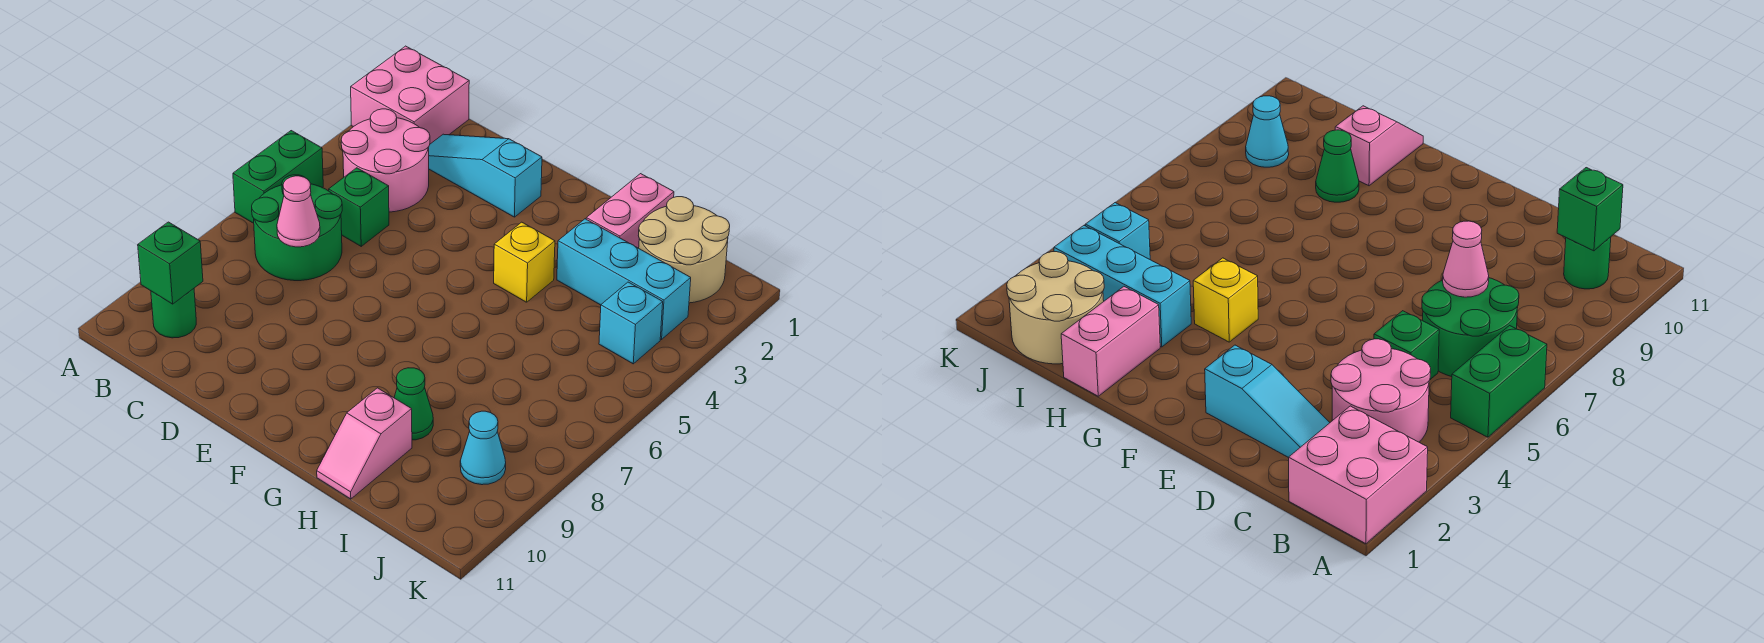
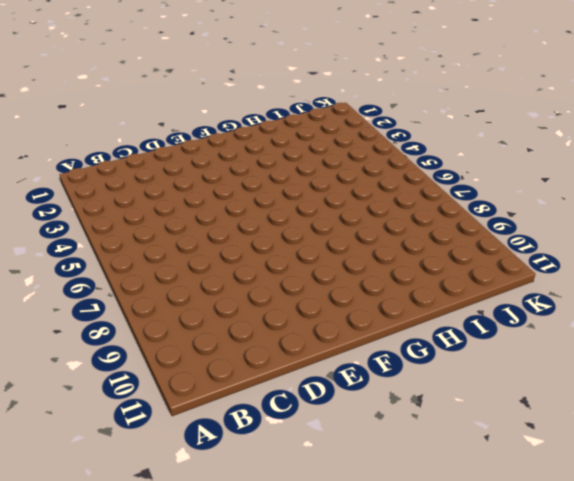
none -> pink 2x2 brick [351,46,469,144]
none -> green 1x2 brick [233,131,323,223]
none -> pink 2x2 round brick [341,109,430,212]

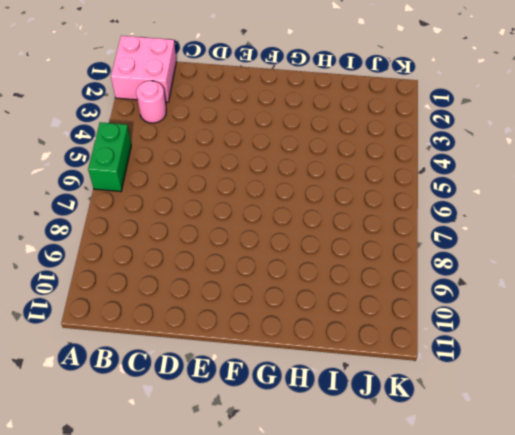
pink 1x1 round brick [136,81,166,123] -> pink 2x2 round brick [341,109,430,212]
none -> green 2x2 round brick [252,175,342,281]
none -> green 1x1 round brick [151,289,196,338]
none -> cyan 1x3 slope [429,134,542,217]

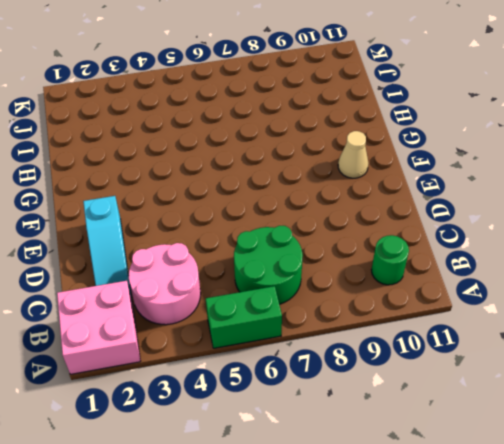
tan 1x1 cone [338,131,368,178] -> none
none -> green 1x1 brick [329,168,389,246]
none -> yellow 1x1 brick [494,222,555,302]
none -> pink 1x2 brick [586,174,674,248]

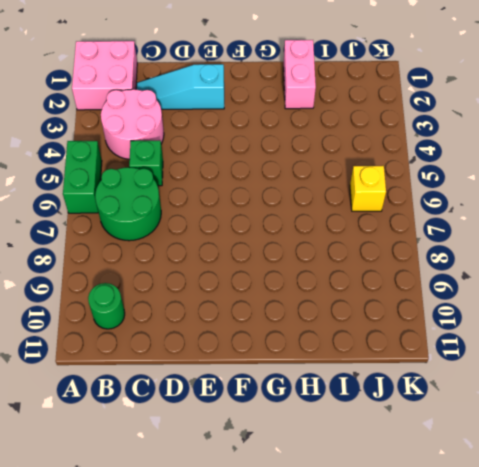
yellow 1x1 brick [350,166,386,211] -> yellow 1x1 brick moved to [494,222,555,302]
none -> cyan 1x3 brick [557,219,691,339]
none -> green 1x1 cone [394,368,433,440]
none -> pink 1x2 slope [317,388,412,499]

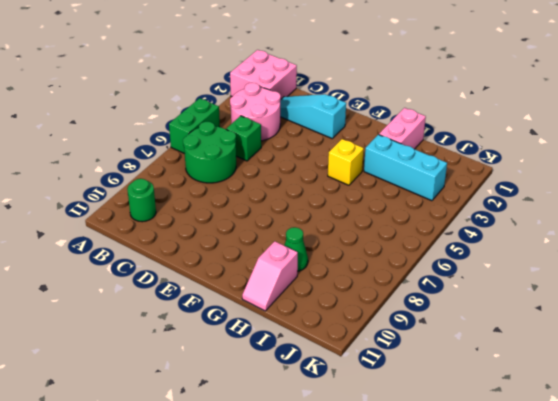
none -> tan 2x2 round brick [638,197,730,303]
none -> cyan 1x1 brick [599,282,663,364]
none -> cyan 1x1 cone [460,411,506,485]

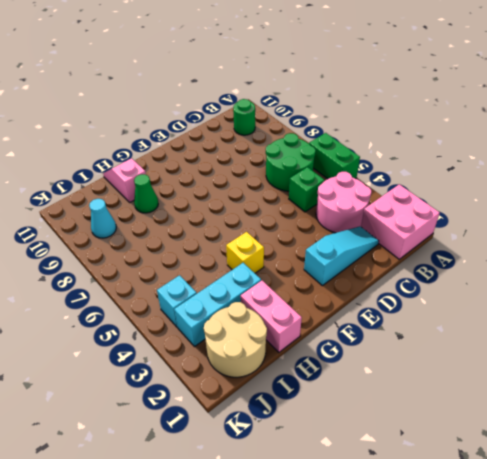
none -> green 1x1 brick [138,222,203,304]
none -> pink 1x1 cone [277,176,320,247]

